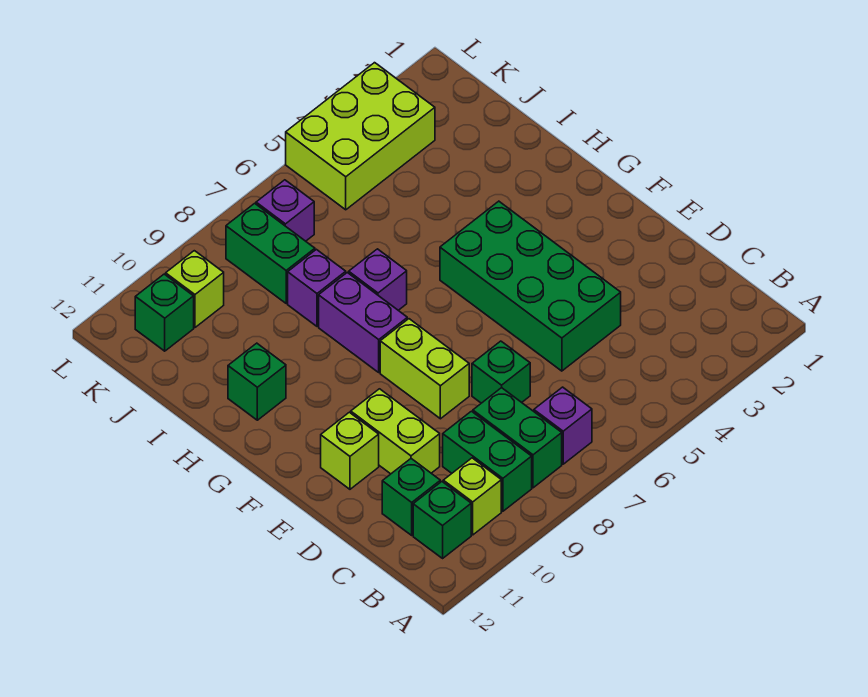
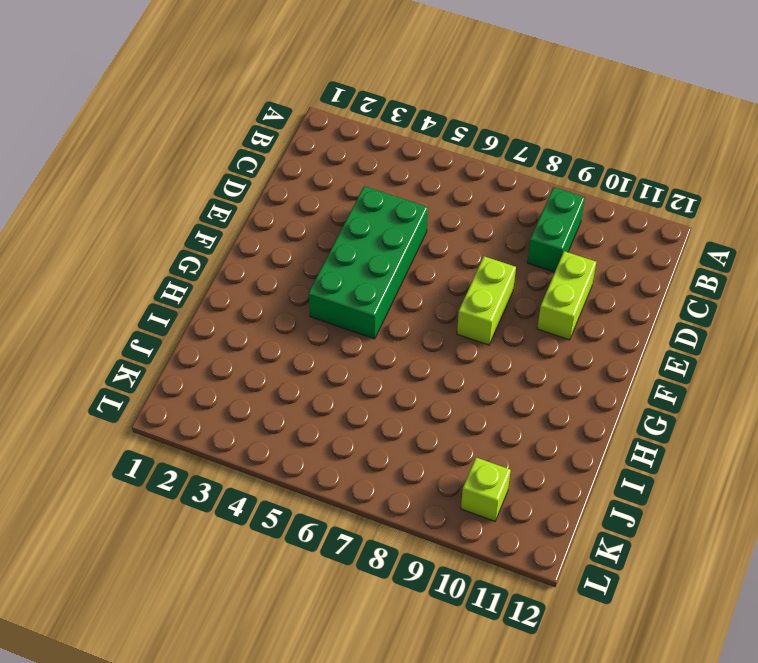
none -> purple 1x1 brick [534,387,592,464]
none -> green 1x2 brick [473,388,562,488]
none -> lime 1x1 brick [443,458,501,535]

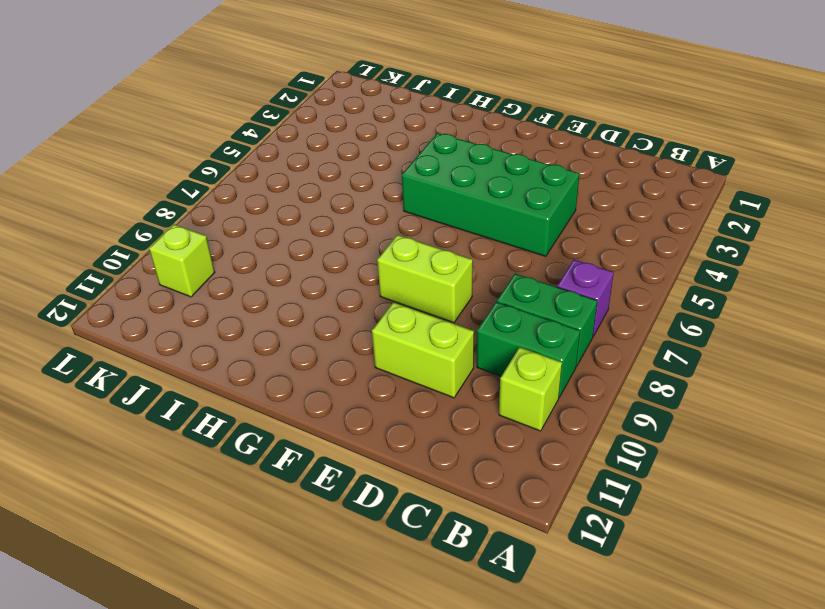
none -> green 1x1 brick [413,482,471,558]
none -> green 1x1 brick [382,459,440,535]
none -> green 1x1 brick [472,341,530,403]

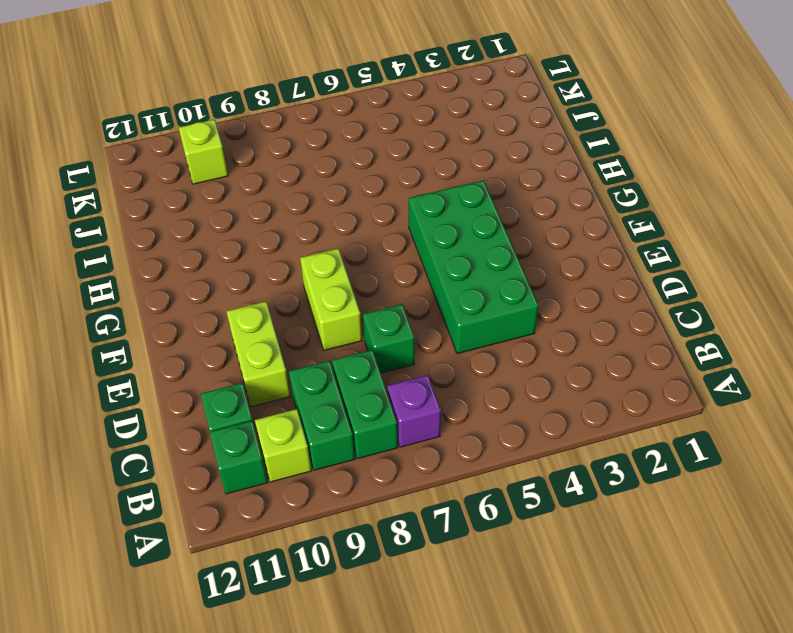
none -> lime 1x1 brick [321,412,379,489]
none -> purple 1x2 brick [319,273,407,372]
none -> purple 1x1 brick [349,249,407,310]

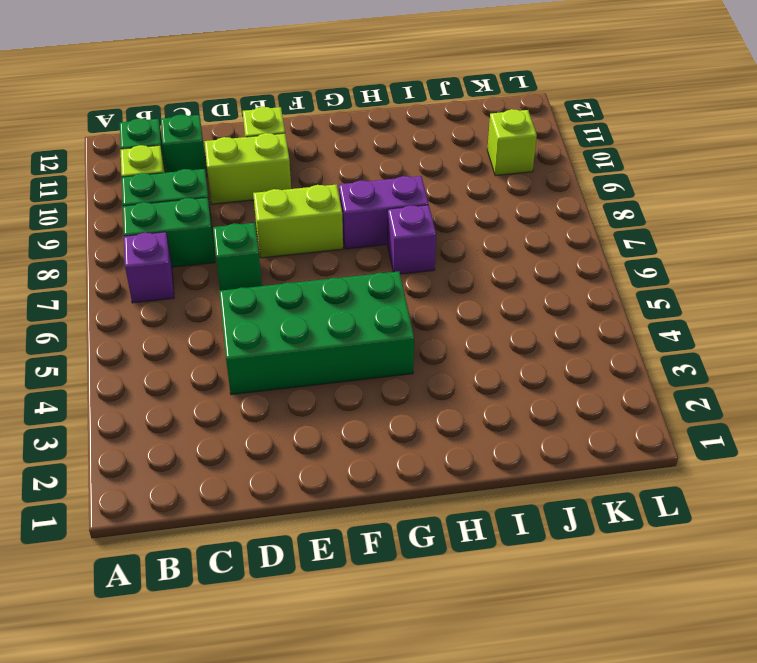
none -> green 1x1 brick [228,343,286,420]
none -> purple 1x1 brick [288,249,346,326]
none -> green 1x2 brick [226,203,315,303]

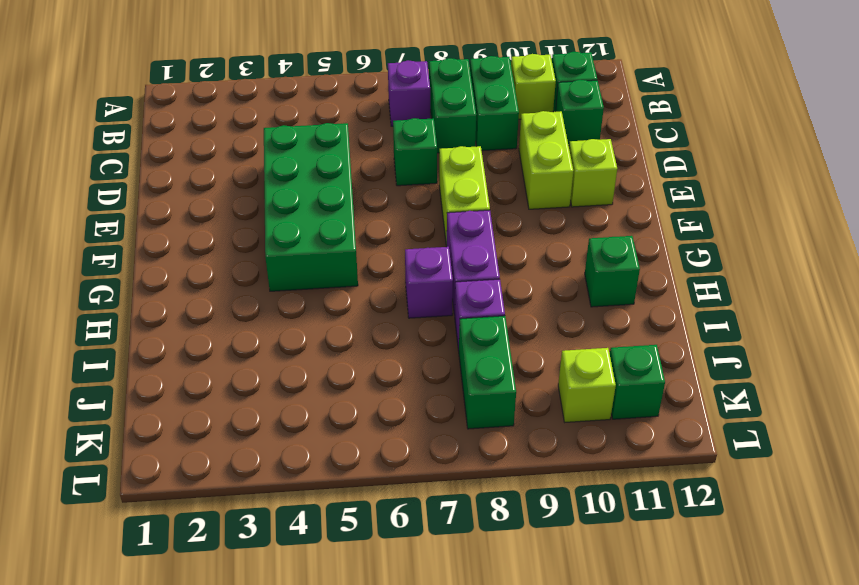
none -> lime 2x3 brick [286,63,435,210]
none -> purple 1x1 brick [256,180,314,241]

